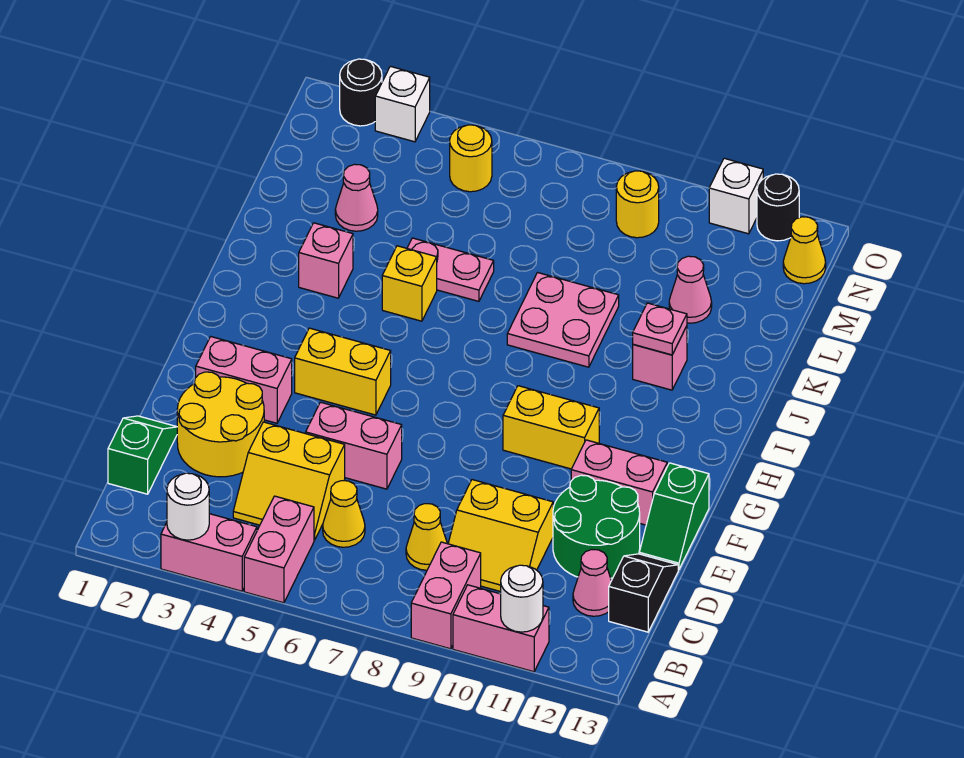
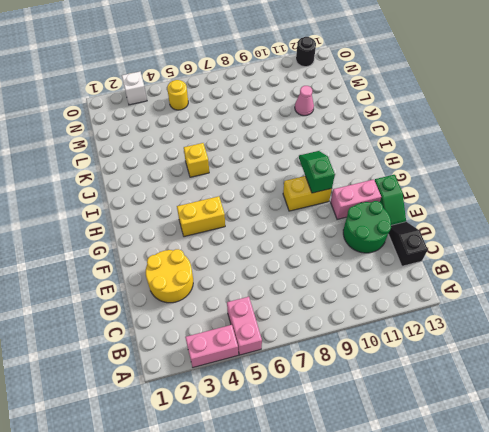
green 1x2 slope [299,151,335,193] -> green 1x2 slope moved to [108,416,177,494]
none -> pink 1x2 brick [411,542,481,649]
none -> pink 1x2 brick [453,585,549,672]
none -> yellow 2x2 slope [233,422,345,540]
none -> yellow 1x1 cone [323,481,365,547]

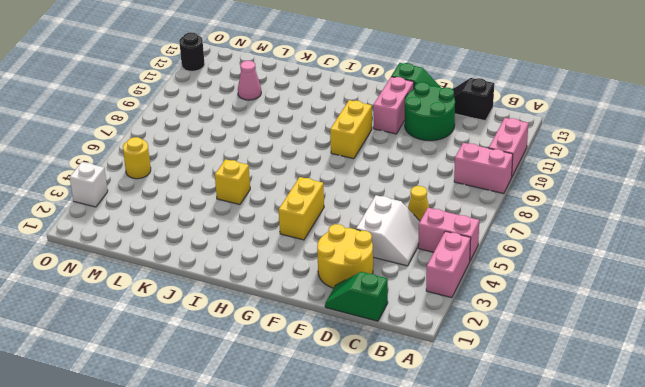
white 2x2 slope [356,195,420,266] -> yellow 2x2 slope [233,422,345,540]
none -> yellow 1x1 cone [406,504,447,570]
none -> yellow 2x2 slope [448,480,553,592]
none -> pink 1x1 cone [573,550,611,616]
none -> pink 1x2 brick [306,402,402,489]

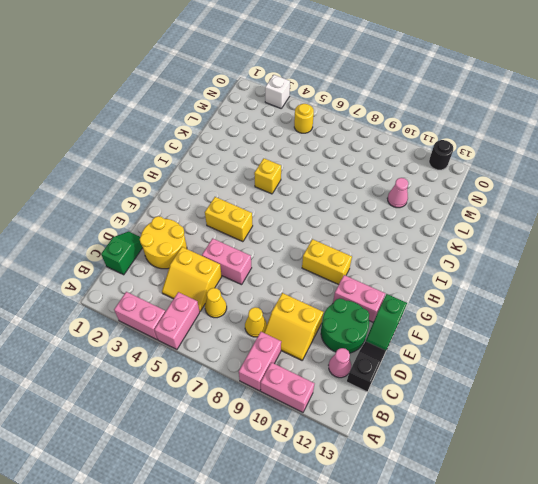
none -> pink 1x2 brick [196,337,292,423]
none -> pink 1x1 brick [299,223,353,298]
none -> pink 2x2 plate [507,273,619,367]
none -> pink 1x1 brick [633,326,687,390]

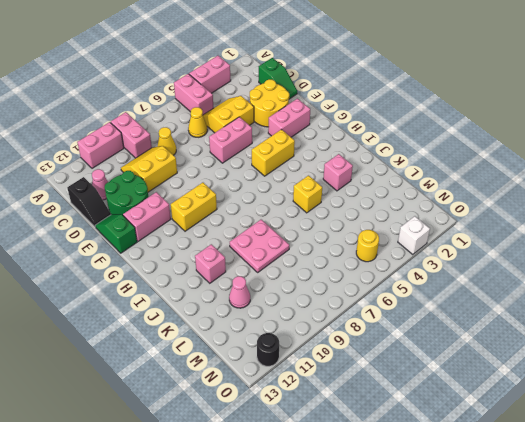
none -> pink 1x2 plate [407,238,494,301]
none -> pink 1x1 cone [335,164,378,231]
none -> yellow 1x1 round brick [616,171,659,238]
none -> yellow 1x1 cone [783,217,826,284]

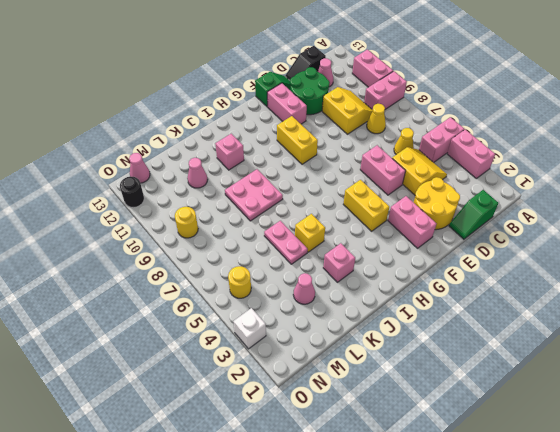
pink 1x1 cone [129,153,150,183] -> yellow 1x1 cone [783,217,826,284]
none -> black 1x1 round brick [340,59,382,126]
none -> white 1x1 brick [709,158,763,234]
none -> white 1x1 round brick [167,473,209,540]
none -> white 1x1 round brick [501,565,543,632]

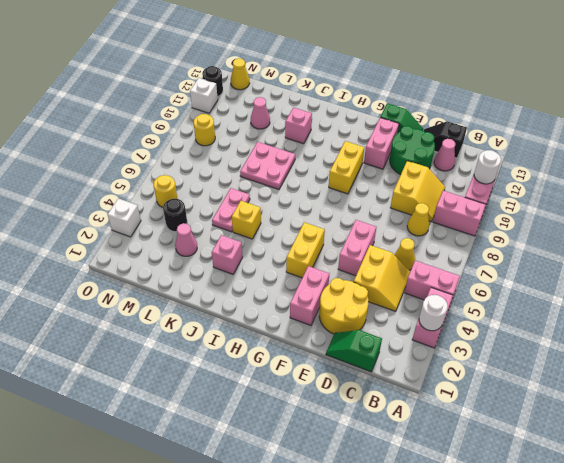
black 1x1 round brick [163,199,187,232] -> black 1x1 round brick moved to [340,59,382,126]
none -> pink 1x1 plate [633,303,687,355]

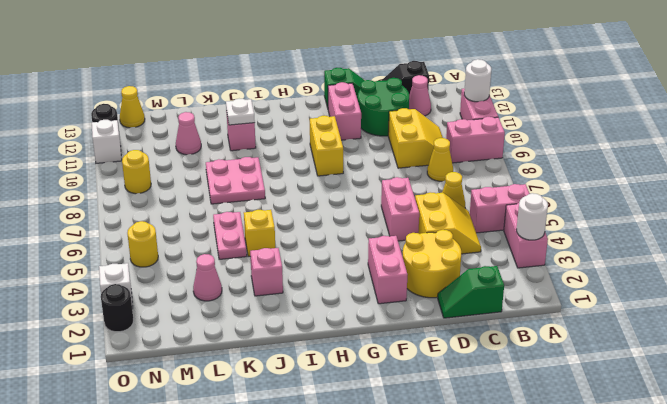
white 1x1 plate [226,99,255,125] -> pink 1x1 plate [633,303,687,355]
none -> yellow 1x2 brick [295,328,391,415]

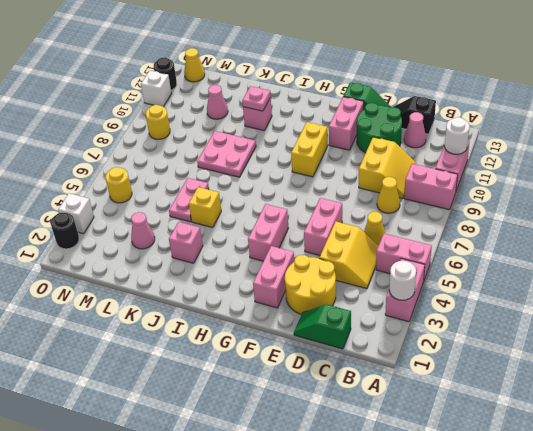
pink 1x2 brick [248,204,288,261] -> yellow 1x2 brick [295,328,391,415]

